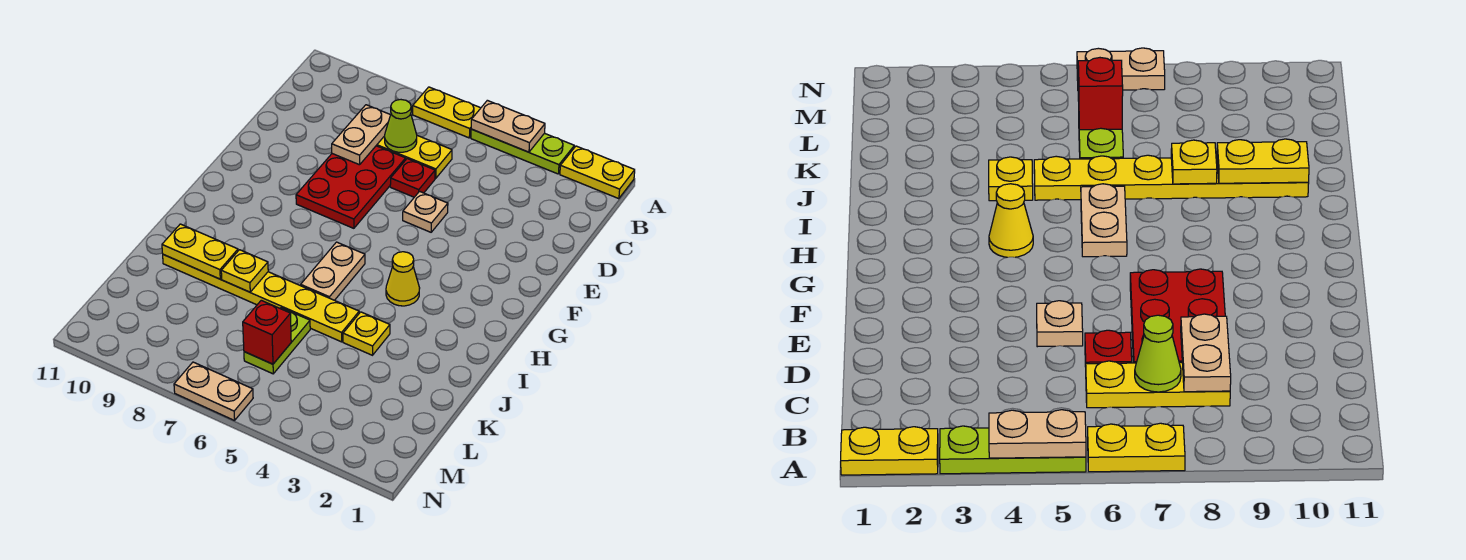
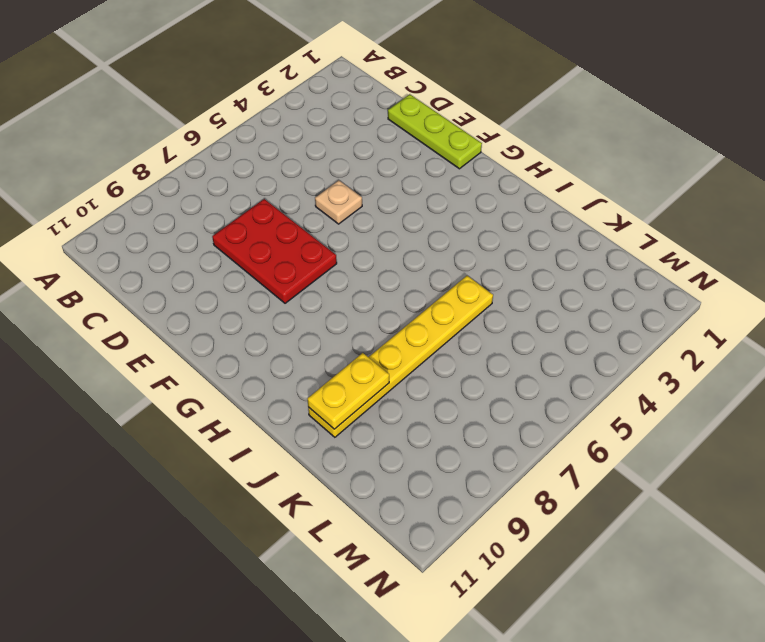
lime 1x3 plate [388,94,482,169] -> lime 1x3 plate turned to [471,129,574,174]
none -> yellow 1x2 plate [560,146,635,199]
none -> yellow 1x2 plate [413,87,480,138]
none -> yellow 1x3 plate [376,136,452,178]

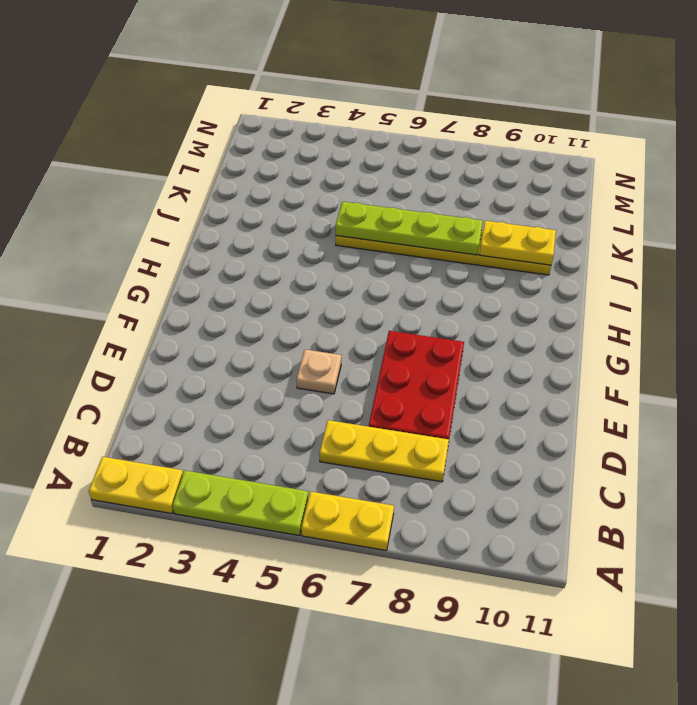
lime 1x4 plate [335,202,483,255] -> yellow 1x1 plate [221,250,268,292]
none -> red 1x1 plate [390,159,435,197]
none -> yellow 1x1 cone [386,252,420,306]
none -> tan 1x2 plate [301,242,365,300]

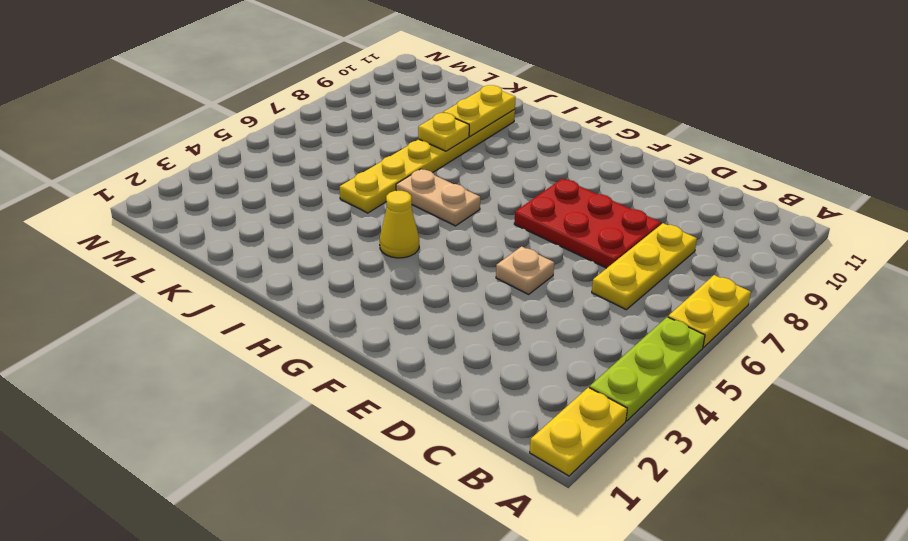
none -> red 1x1 plate [390,159,435,197]
none -> yellow 1x1 plate [343,312,390,355]
none -> lime 1x2 plate [244,308,310,374]

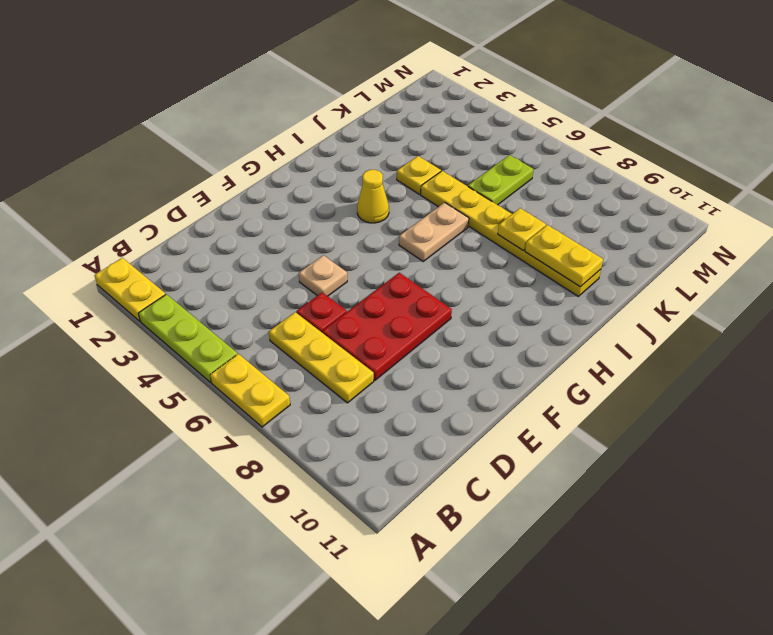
none -> tan 1x2 plate [174,362,253,420]
none -> tan 1x2 plate [471,100,545,152]
none -> lime 1x1 cone [385,100,417,152]

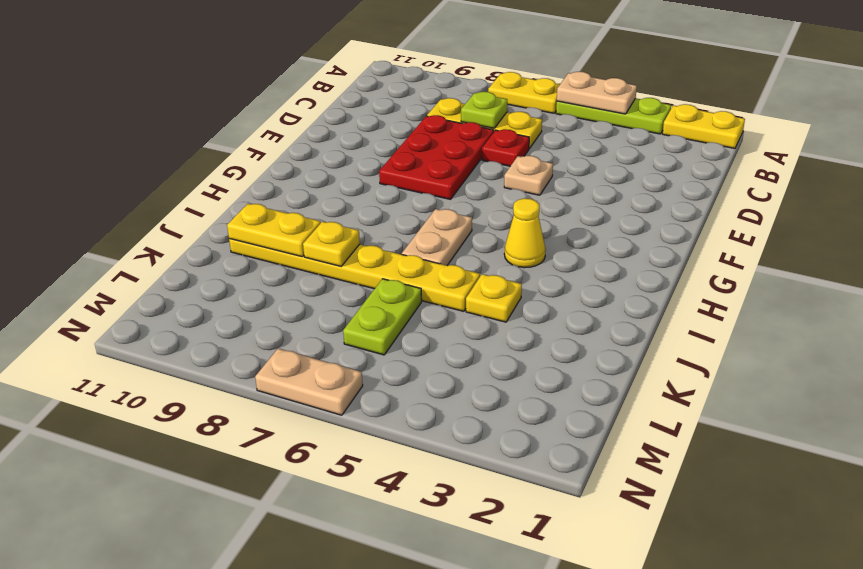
lime 1x1 plate [461,92,507,128] -> lime 1x1 cone [385,100,417,152]
none -> tan 1x2 plate [332,105,390,165]
none -> red 1x1 brick [243,300,291,364]

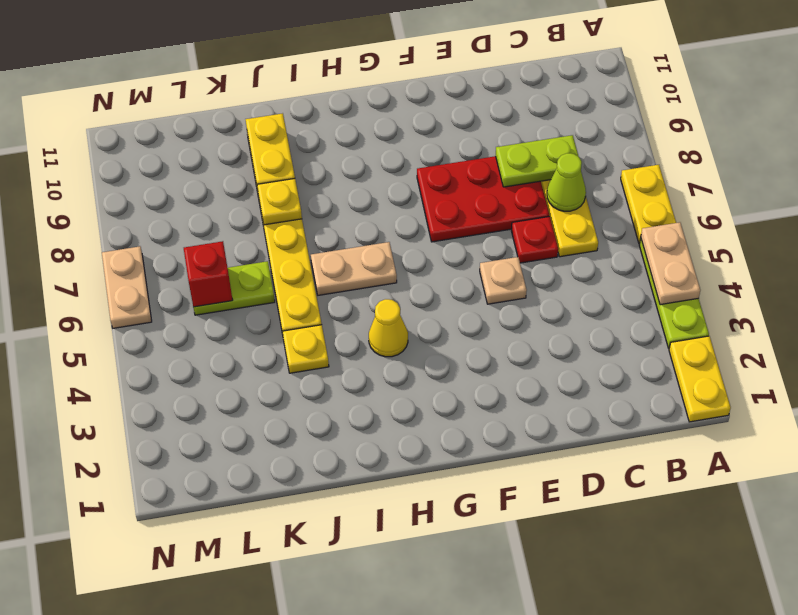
lime 1x2 plate [496,135,579,187] -> tan 1x2 plate [332,105,390,165]

